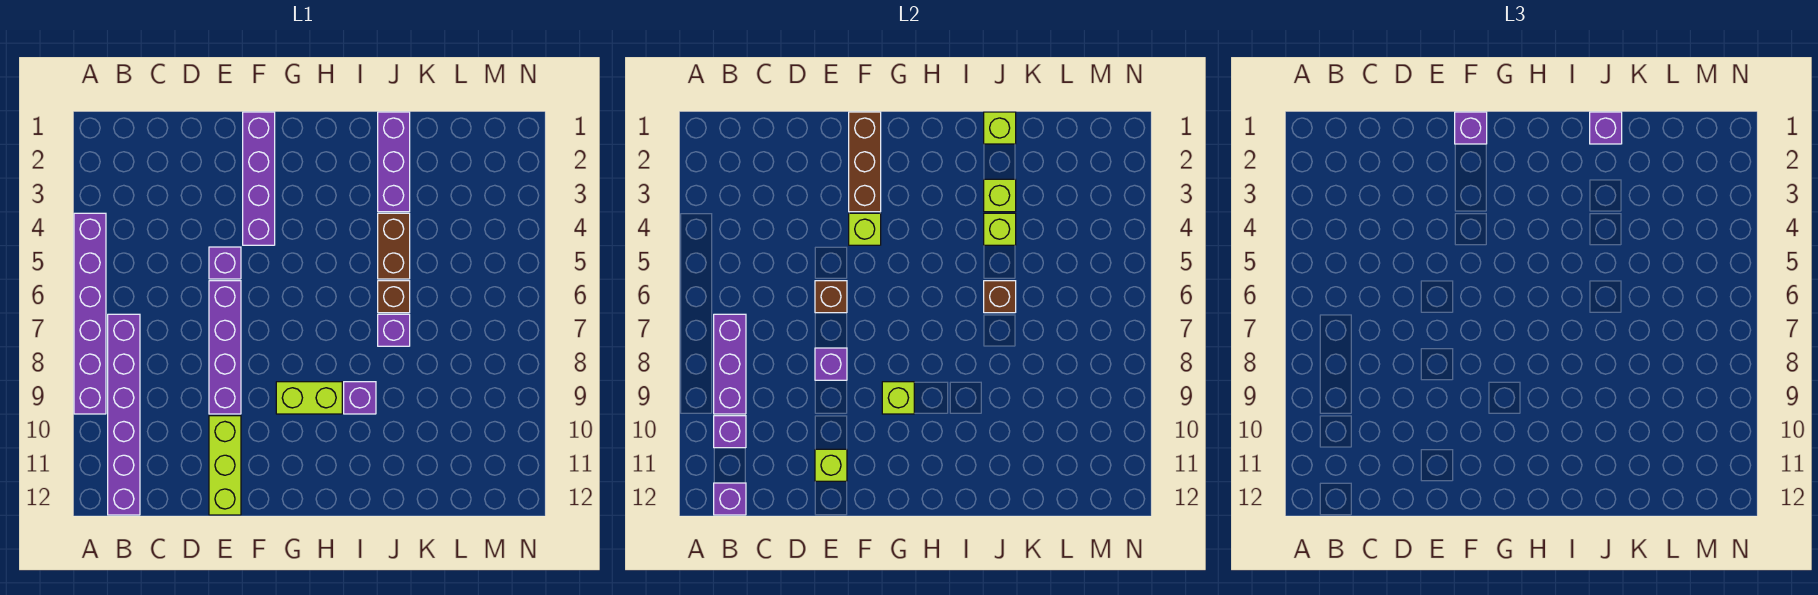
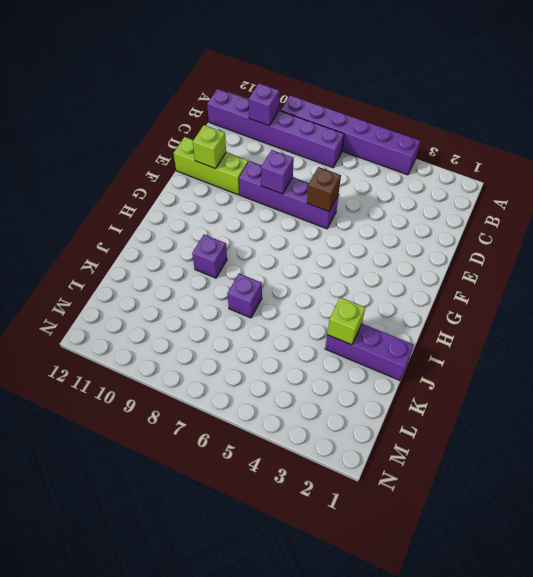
none -> purple 1x1 brick [209,247,241,279]
none -> purple 1x4 brick [243,112,275,245]
none -> lime 1x2 brick [276,382,342,414]

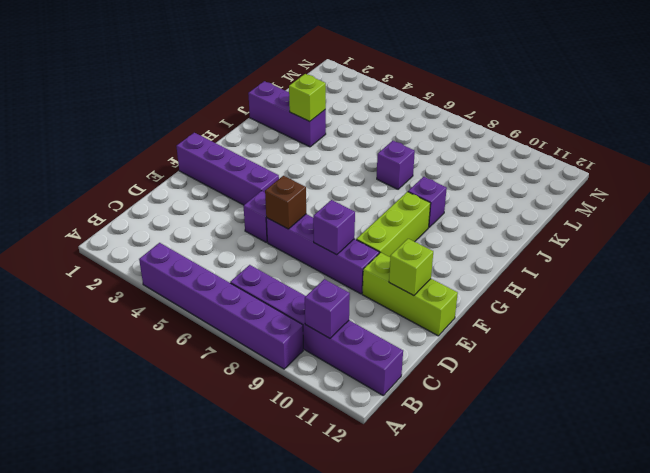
lime 1x3 brick [356,192,431,257] -> lime 1x2 brick [276,382,342,414]
none -> brown 1x2 brick [378,213,410,279]
none -> brown 1x1 brick [378,281,410,313]
none -> purple 1x3 brick [714,314,746,414]

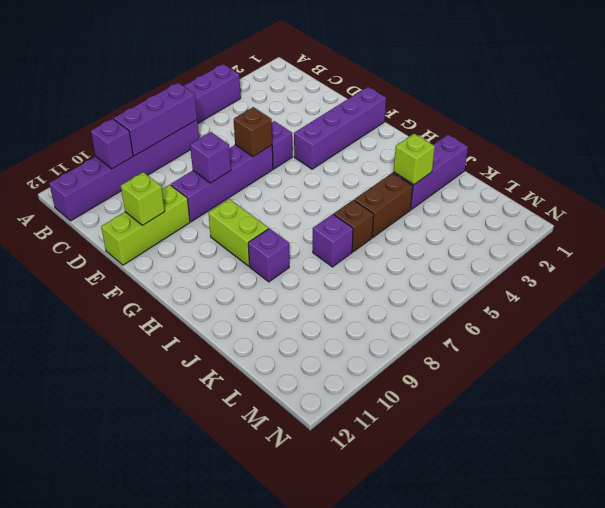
none -> purple 1x1 brick [714,483,746,515]
none -> brown 1x3 brick [849,112,881,212]
none -> lime 1x1 brick [849,213,881,245]

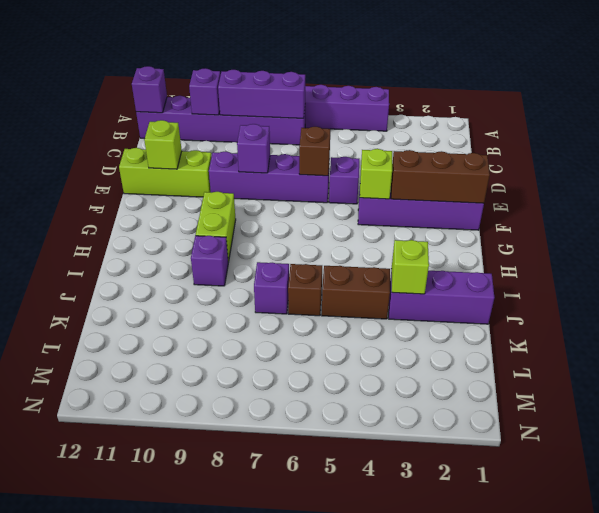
none -> lime 1x1 brick [882,382,914,414]
none -> lime 1x1 brick [984,112,1016,144]
none -> lime 1x1 brick [984,213,1016,245]

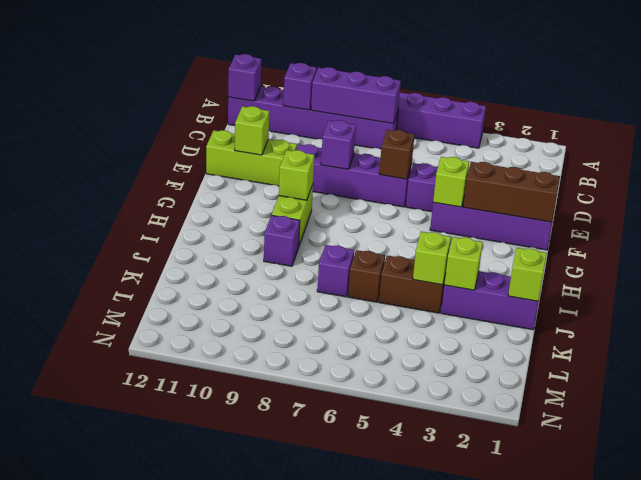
none -> brown 1x1 brick [984,281,1016,313]
none -> purple 1x1 brick [1455,112,1487,144]
none -> purple 1x1 brick [1590,112,1622,144]

